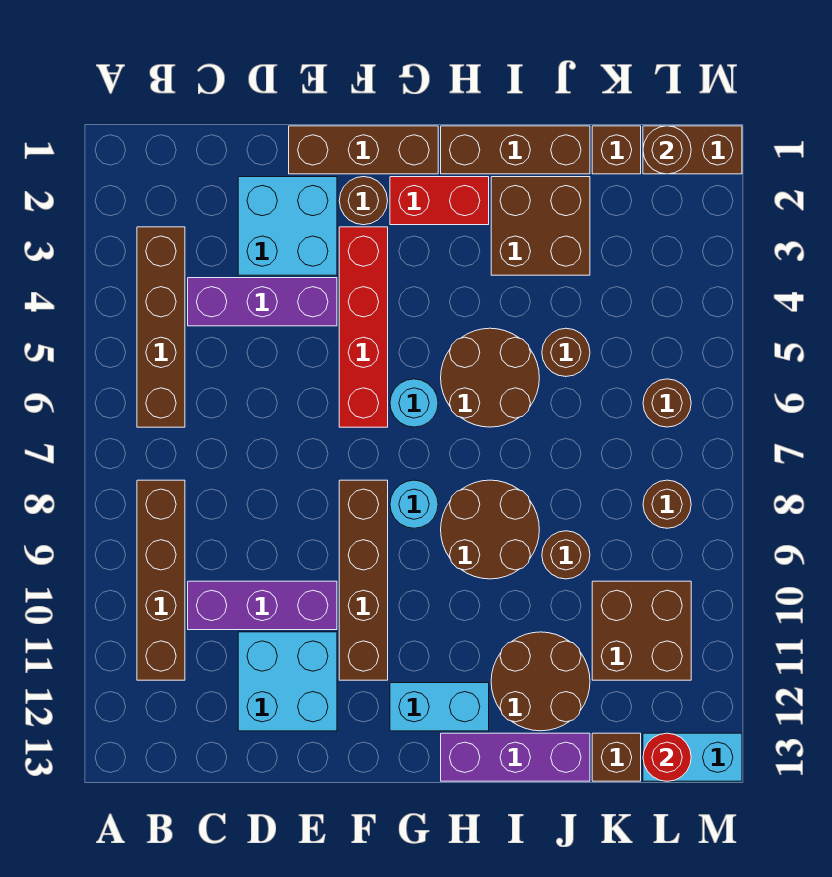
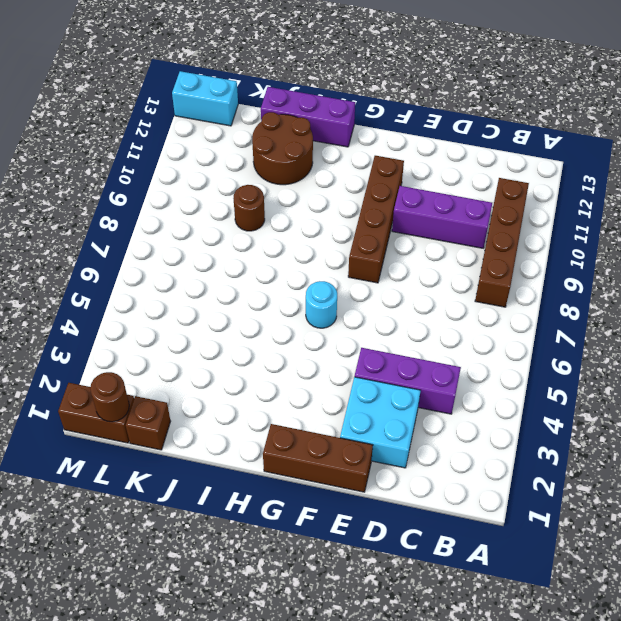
none -> brown 1x4 brick [137,227,185,427]
none -> cyan 2x2 brick [238,632,337,731]
none -> brown 1x1 round brick [339,177,388,225]
none -> red 1x4 brick [339,227,388,427]

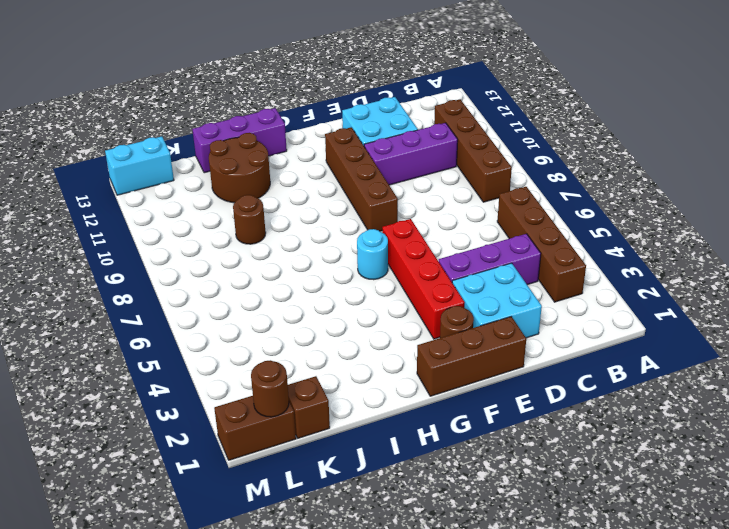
none -> red 1x2 brick [390,177,489,225]
none -> cyan 1x1 round brick [390,480,438,528]
none -> cyan 1x2 brick [390,683,489,731]
none -> brown 1x3 brick [441,126,590,174]

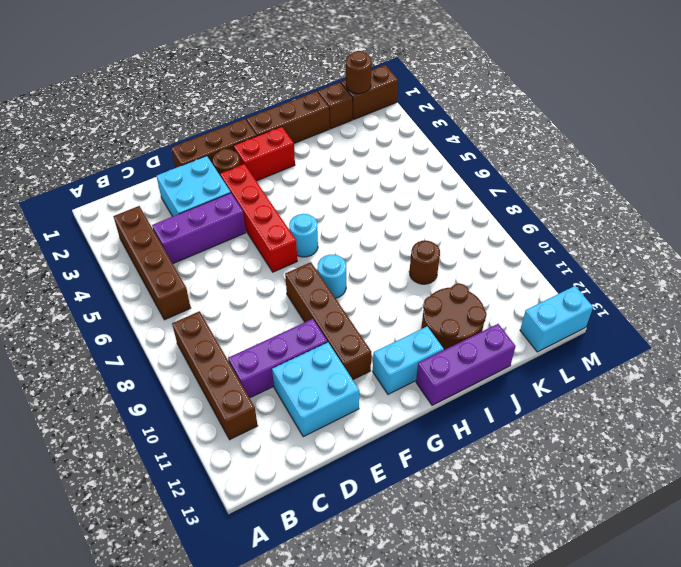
none -> brown 2x2 round brick [441,328,539,427]
none -> brown 2x2 round brick [441,480,539,579]
none -> brown 2x2 brick [491,177,590,275]
none -> brown 1x1 round brick [542,328,590,377]

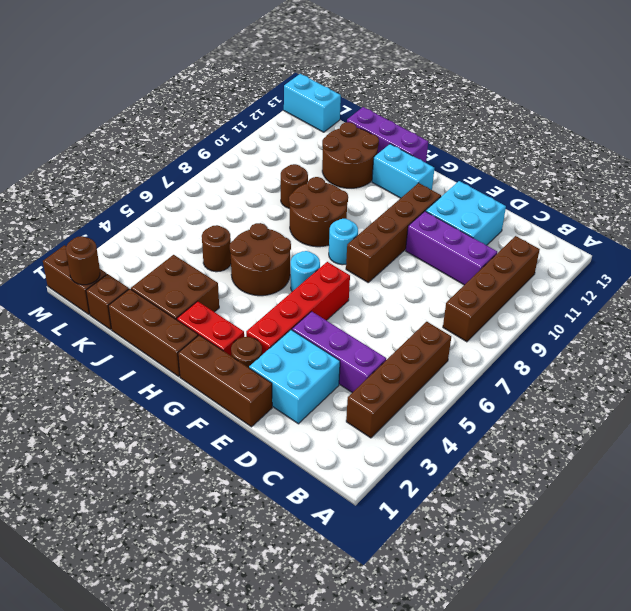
none -> brown 2x2 brick [592,581,691,680]
none -> brown 1x1 brick [592,733,641,781]
none -> brown 1x1 round brick [643,379,691,427]
none -> brown 1x1 round brick [643,480,691,528]

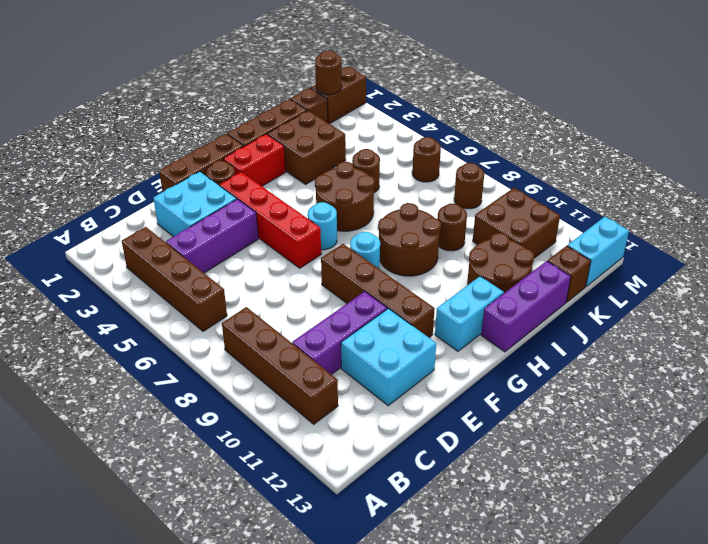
none -> red 1x1 round brick [643,733,691,781]

